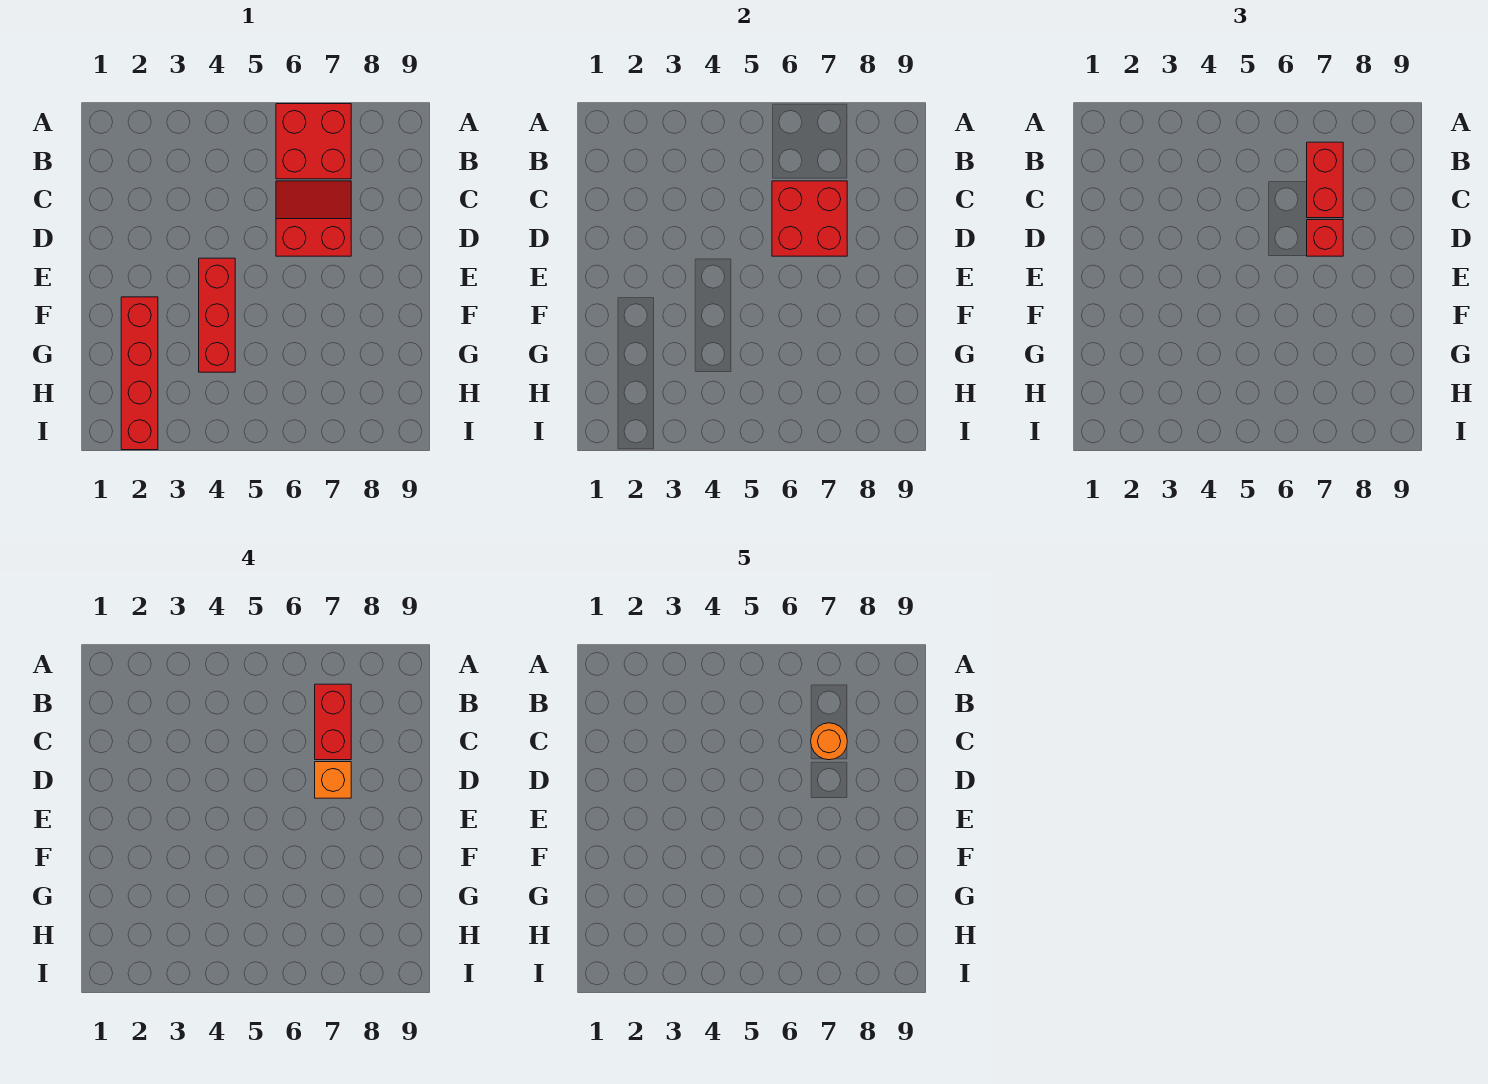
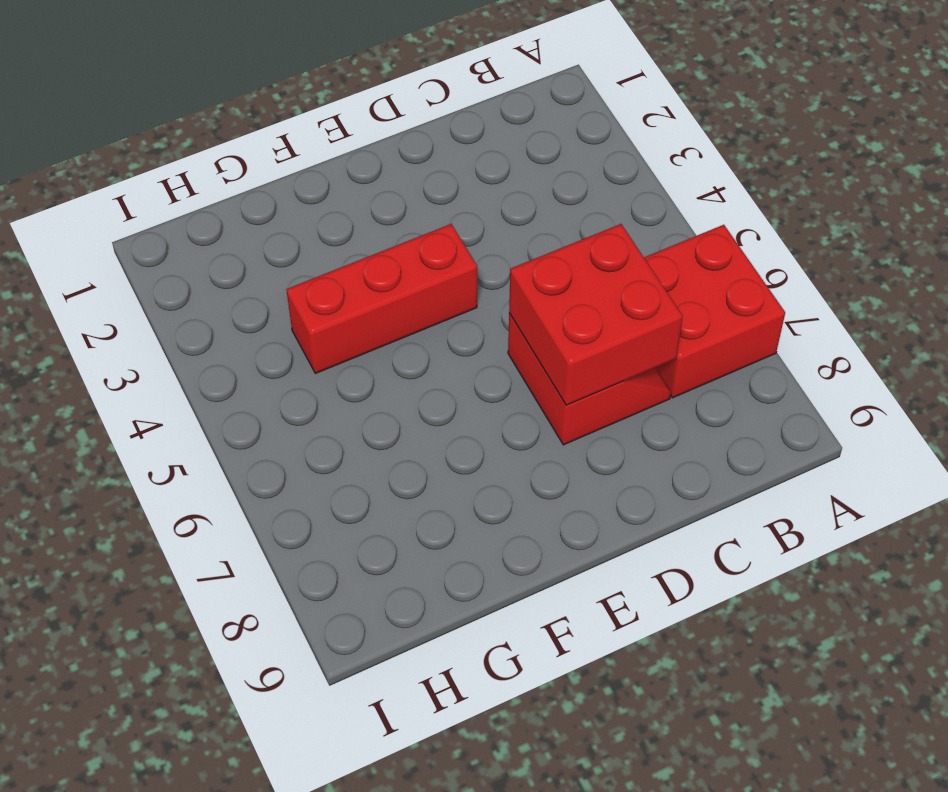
none -> red 1x4 brick [121,297,158,450]
none -> red 1x2 brick [1307,142,1343,218]

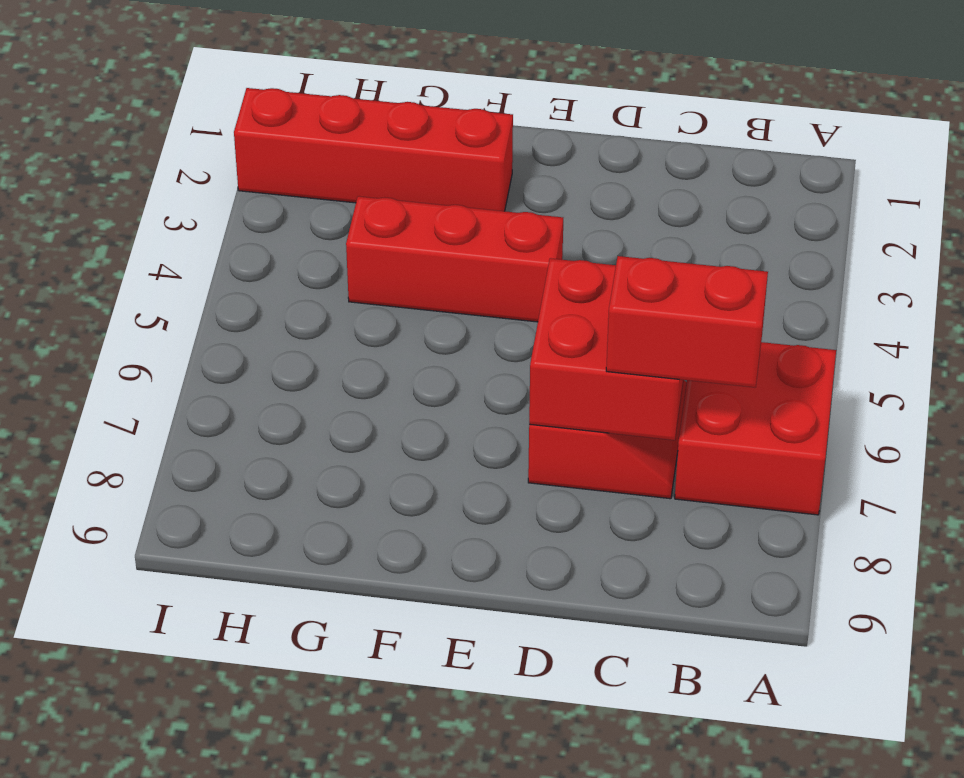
none -> red 1x1 brick [1307,220,1343,256]
none -> red 1x2 brick [315,684,351,760]

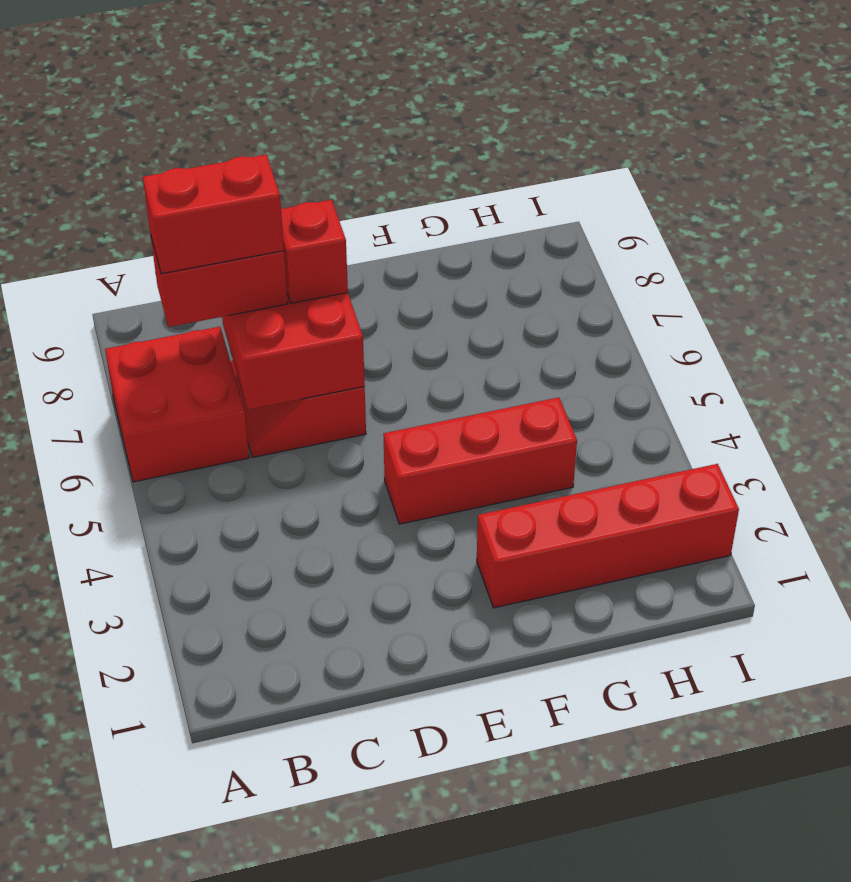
none -> orange 1x1 brick [315,762,351,798]
none -> orange 1x1 round brick [811,723,847,760]

